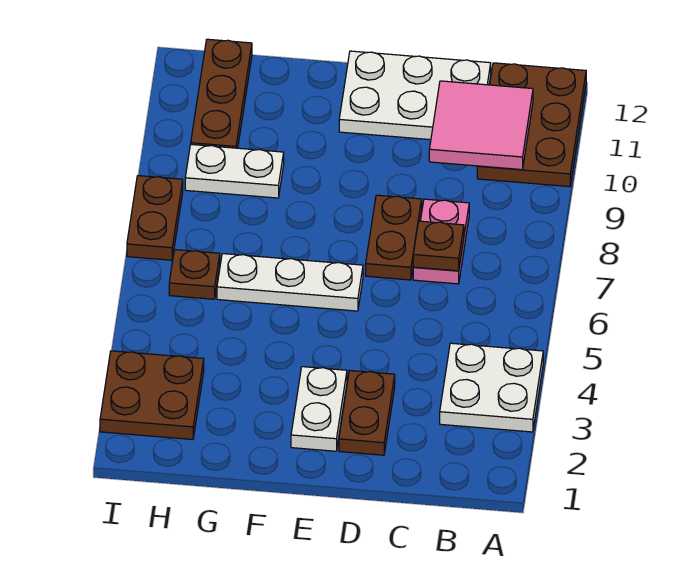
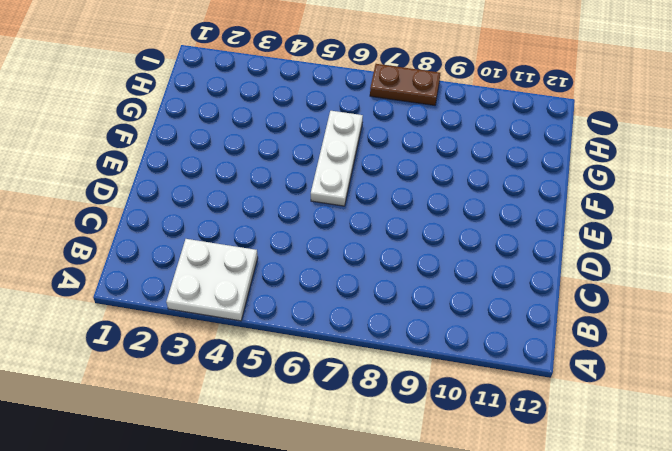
none -> brown 2x3 plate [477,63,586,187]
none -> pink 1x2 plate [413,199,469,284]
none -> white 2x3 plate [339,51,491,140]

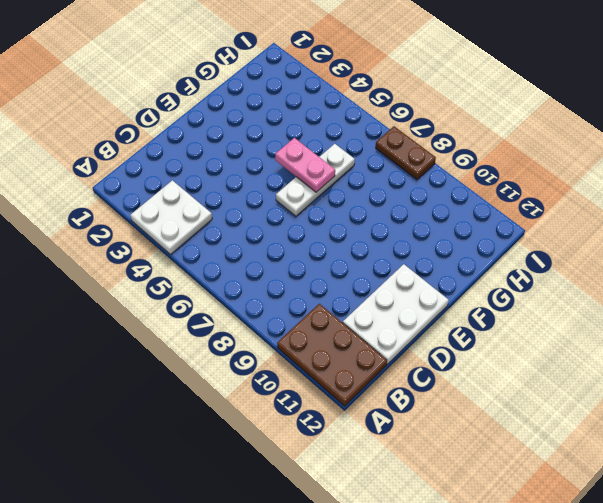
pink 1x2 plate [275,138,335,192] -> pink 1x2 plate moved to [413,199,469,284]
none -> brown 1x2 plate [339,371,395,455]
none -> brown 1x2 plate [366,195,422,280]
none -> white 1x2 plate [291,367,347,451]

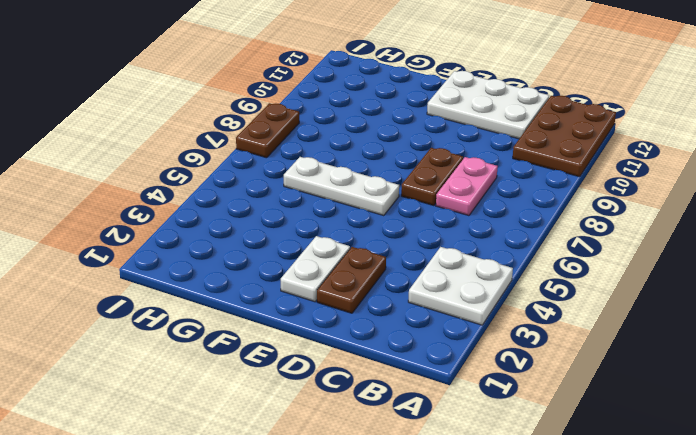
none -> white 1x2 plate [185,144,284,198]
none -> brown 2x2 plate [100,351,204,440]
none -> brown 1x1 plate [169,250,220,299]

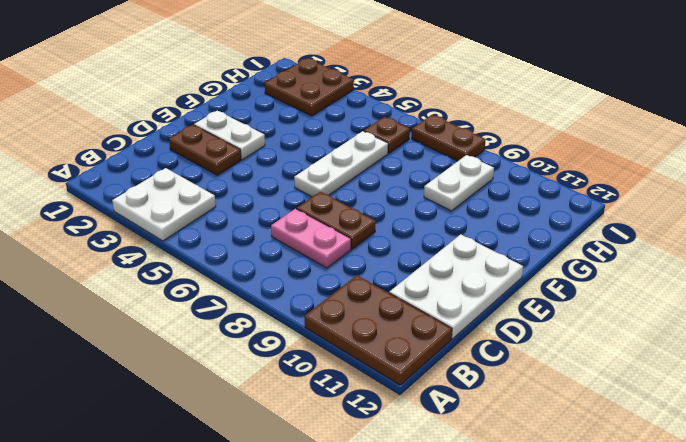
none -> brown 1x3 plate [191,39,252,148]
none -> pink 2x2 tile [429,81,533,170]
none -> brown 1x1 plate [413,221,464,271]

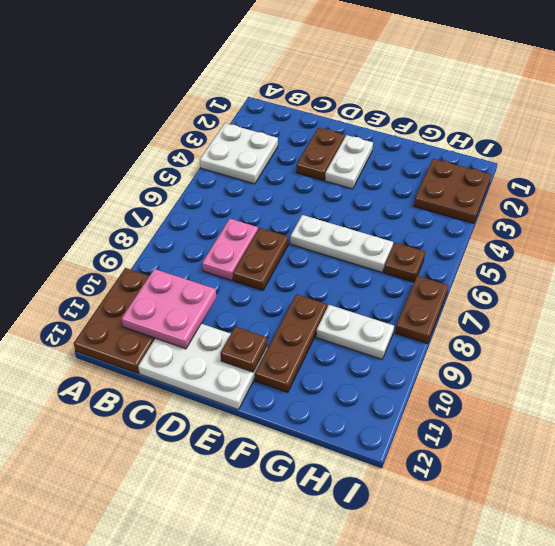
pink 2x2 plate [122,269,216,349] -> pink 2x2 tile [429,81,533,170]
brown 1x1 plate [220,327,267,372] -> brown 1x1 plate moved to [413,221,464,271]
brown 1x3 plate [255,294,327,393] -> brown 1x3 plate moved to [191,39,252,148]

